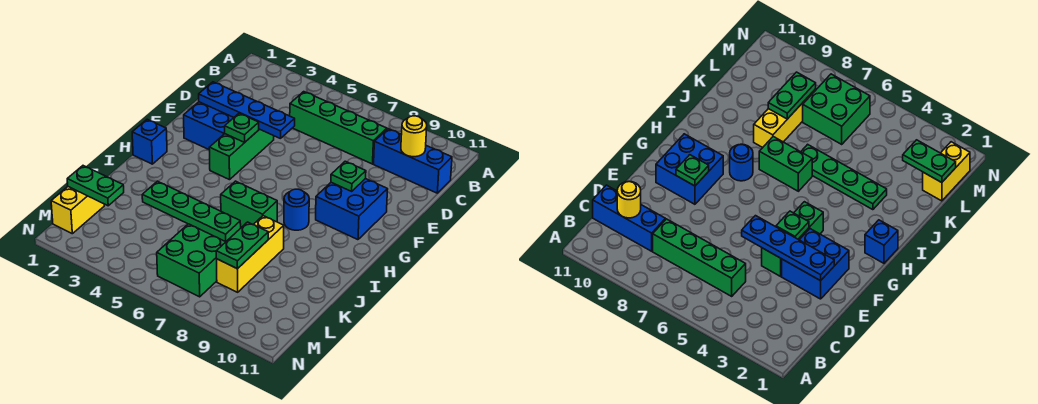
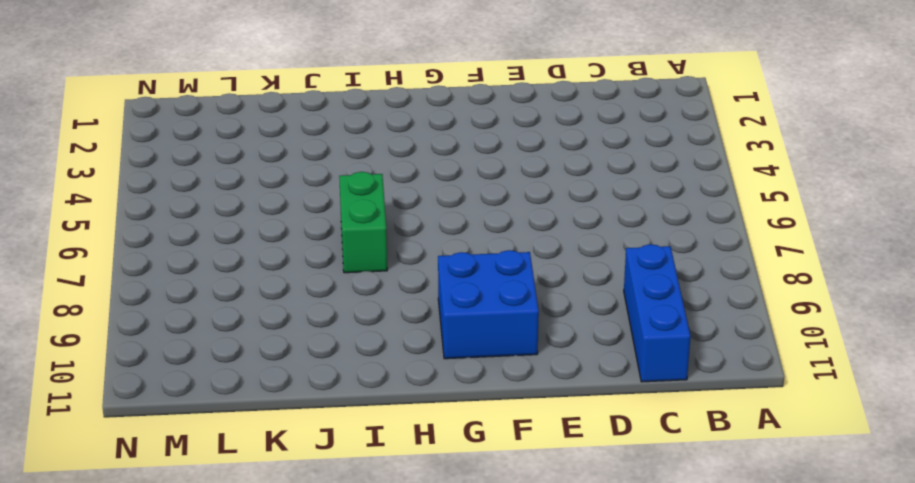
none -> green 1x4 brick [290,92,387,164]
none -> blue 2x2 brick [184,102,234,149]
none -> green 1x3 brick [209,129,274,180]

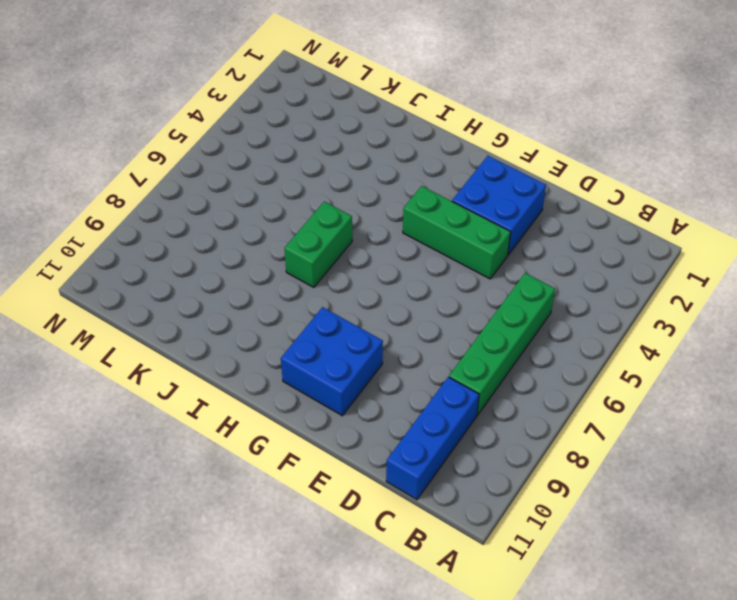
none -> blue 1x1 brick [132,119,167,164]
none -> blue 1x1 round brick [284,189,309,230]
none -> green 1x4 plate [142,181,241,241]

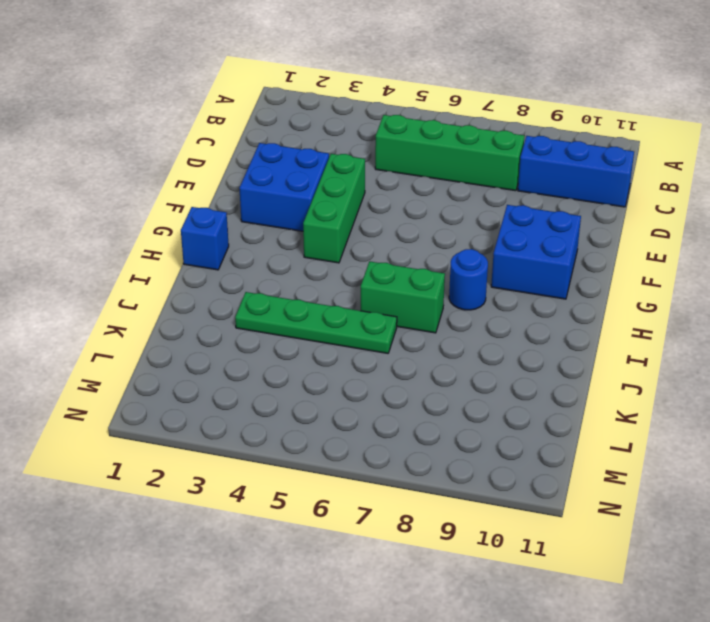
none -> yellow 1x3 brick [217,216,284,292]
none -> yellow 1x2 brick [51,187,104,234]
none -> green 2x2 brick [157,224,226,297]

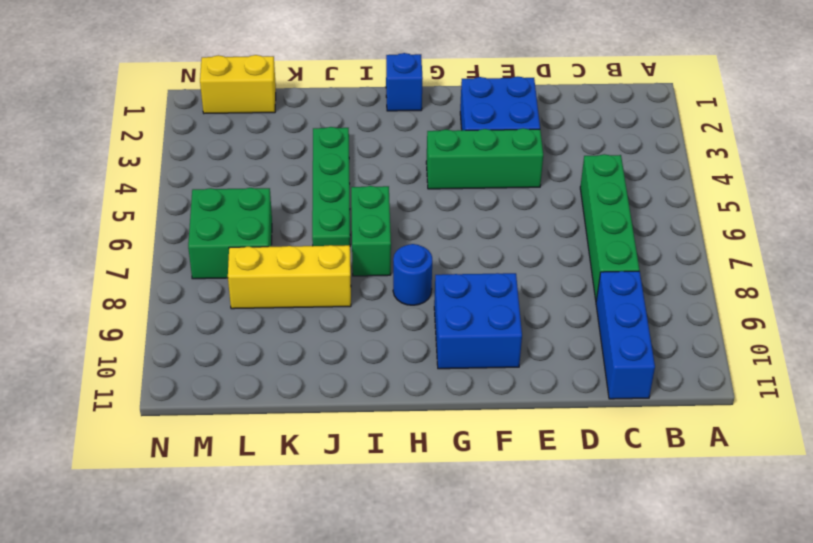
none -> yellow 1x1 round brick [401,116,427,157]
none -> blue 1x4 plate [199,82,295,139]
none -> green 1x1 plate [225,113,259,142]

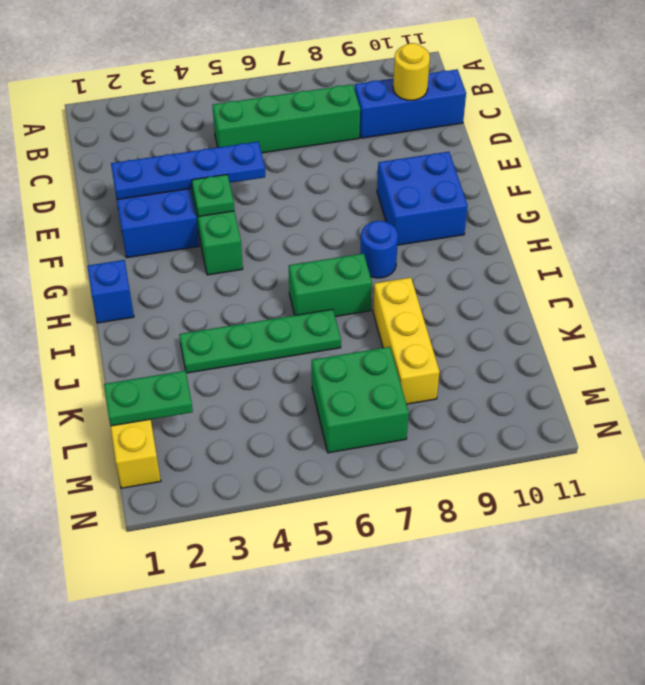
none -> green 1x1 plate [331,161,366,191]
none -> green 1x2 plate [216,222,268,269]

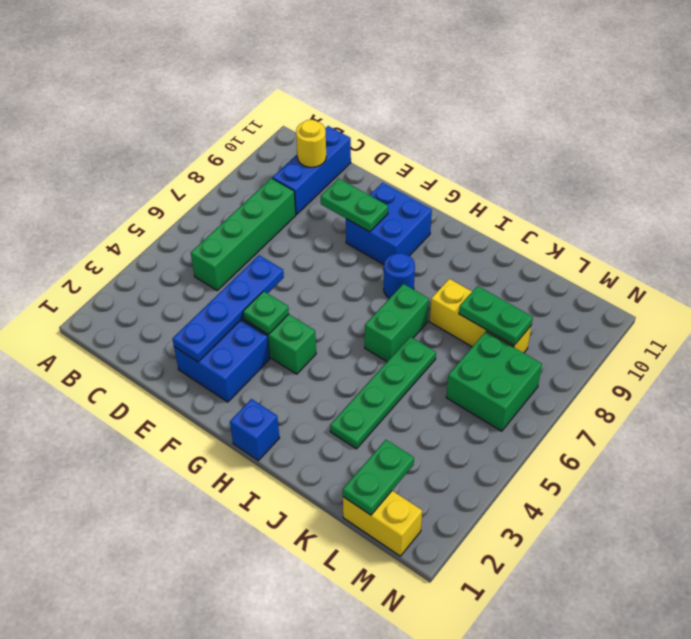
green 1x2 plate [321,179,388,232] -> green 1x1 plate [331,161,366,191]

